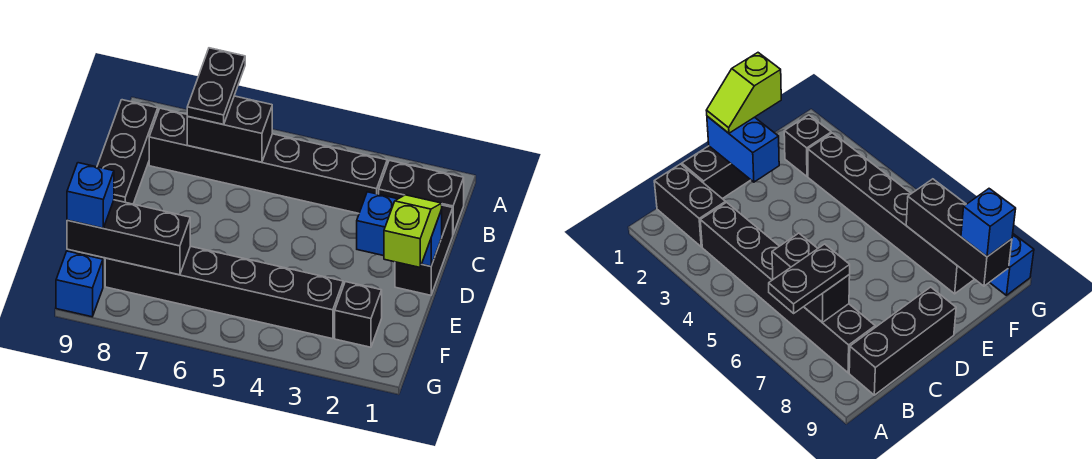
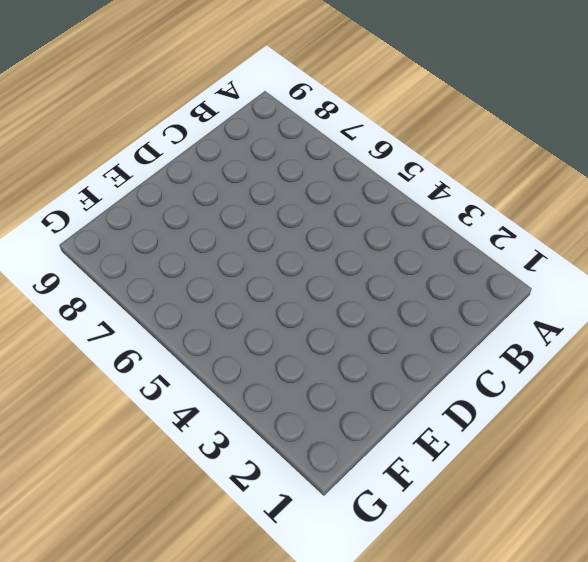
none -> black 1x2 brick [379,160,464,234]
none -> black 1x6 brick [149,108,387,213]
none -> black 1x3 brick [97,100,158,204]

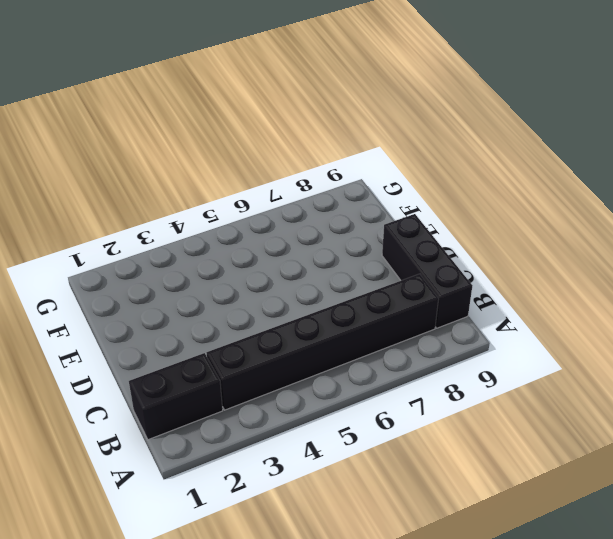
none -> black 1x2 brick [395,205,453,295]
none -> black 1x1 brick [335,282,382,347]
none -> black 1x6 brick [105,246,343,339]

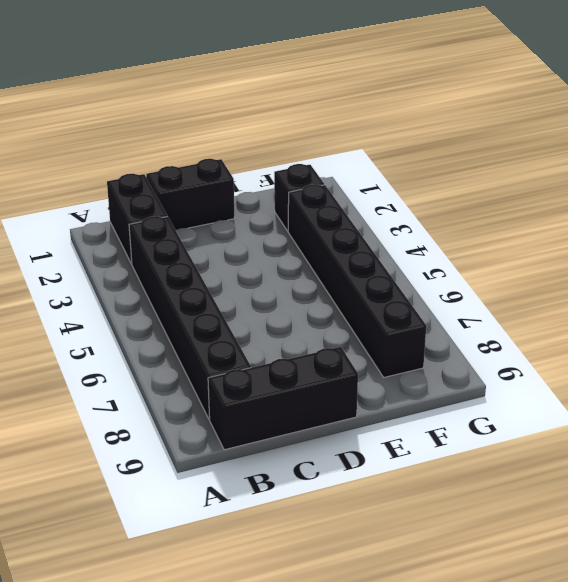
none -> blue 1x1 brick [56,251,103,317]
none -> black 1x2 brick [187,96,272,162]
none -> blue 1x2 brick [357,192,442,266]

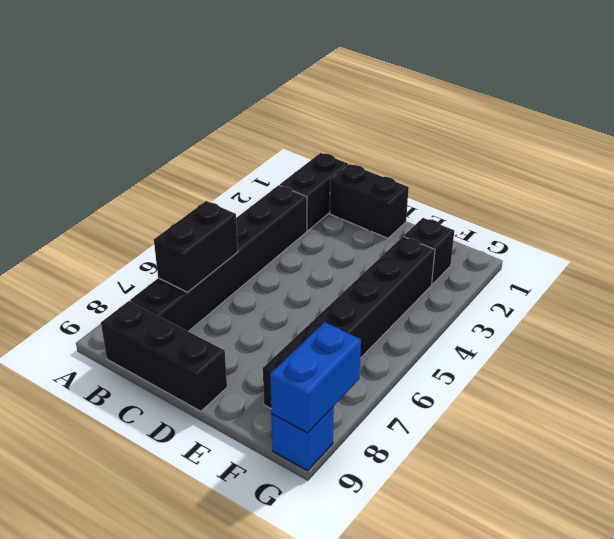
blue 1x2 brick [270,322,361,433] -> blue 1x2 brick moved to [357,192,442,266]
none -> black 1x3 brick [67,200,190,275]
none -> black 1x2 plate [187,48,245,125]
none -> lime 1x2 slope [384,195,442,267]

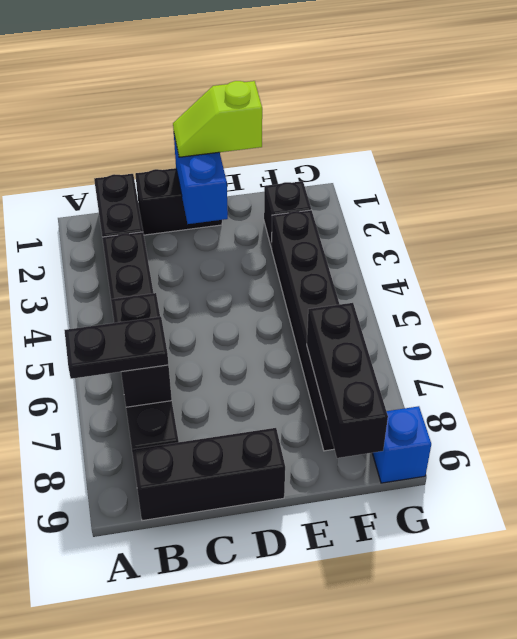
none -> blue 1x1 brick [67,163,114,228]

